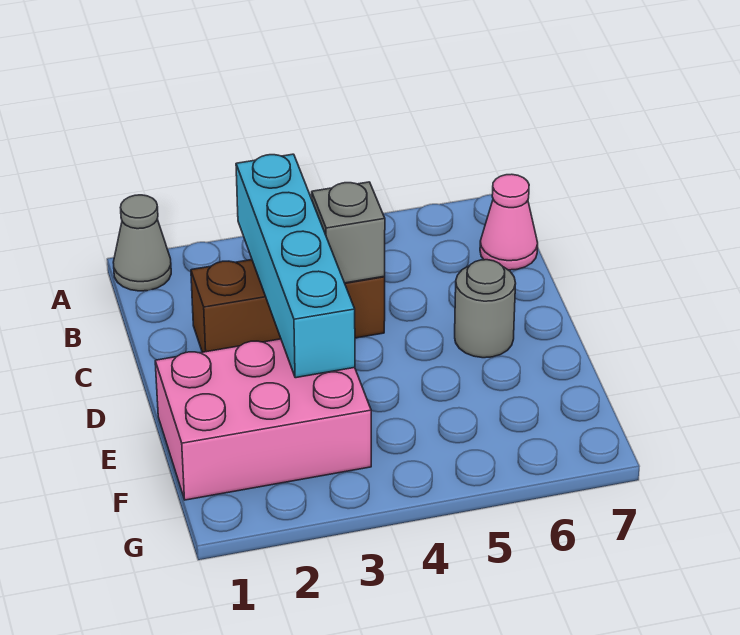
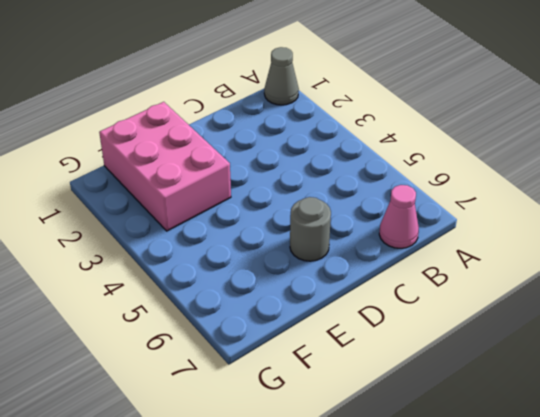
none -> brown 1x3 brick [191,260,385,352]
none -> cyan 1x4 brick [236,154,355,378]

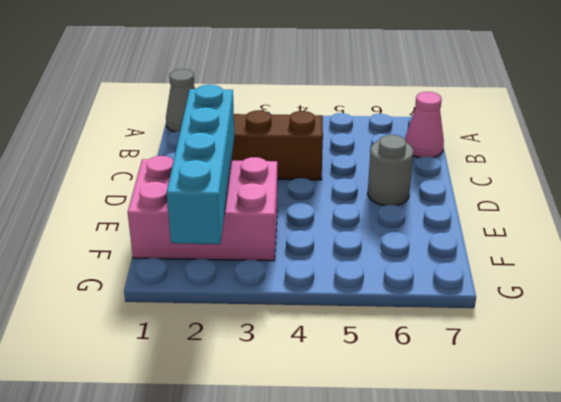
cyan 1x4 brick [167,85,234,244] -> cyan 1x4 brick moved to [236,154,355,378]
none -> grey 1x1 brick [312,182,385,283]

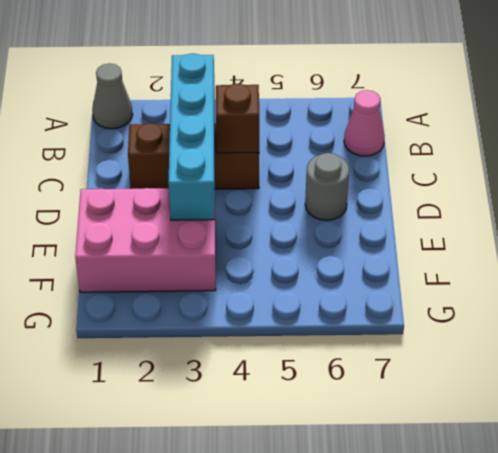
brown 1x1 brick [216,84,259,153] -> grey 1x1 brick [312,182,385,283]

